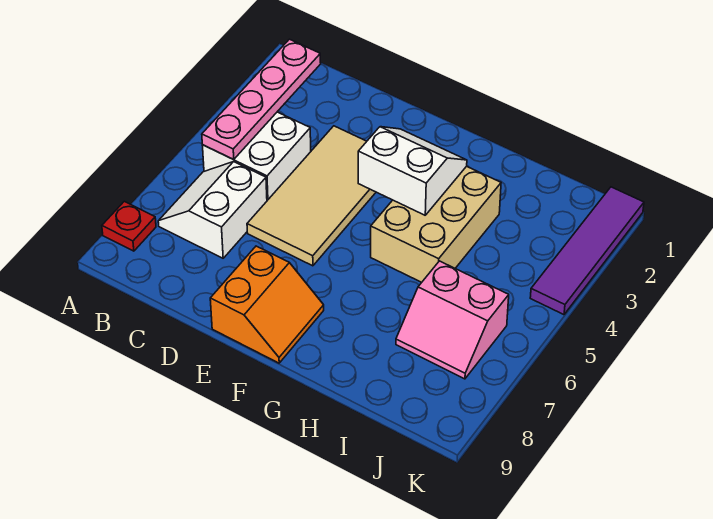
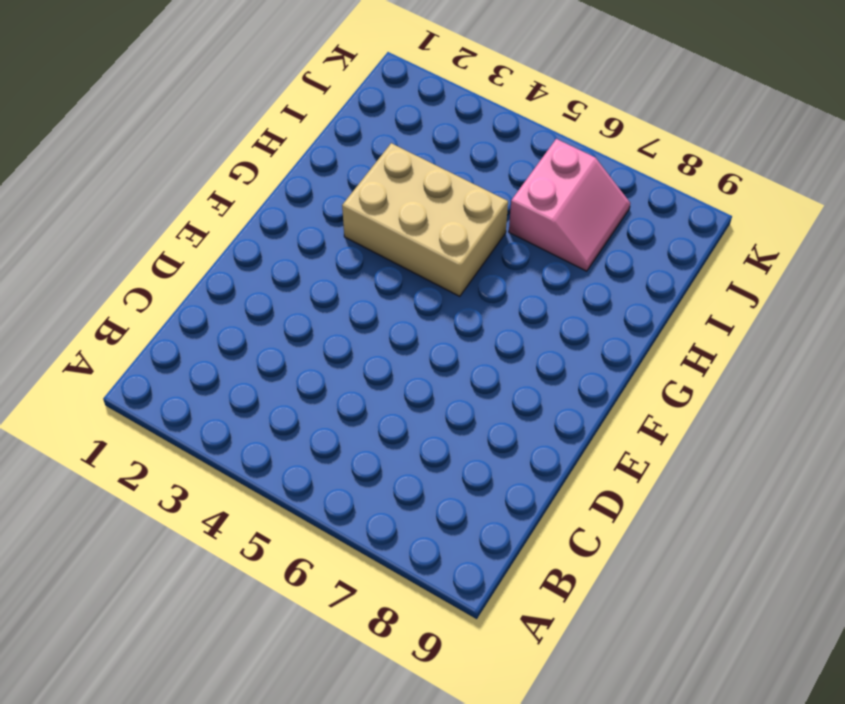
none -> red 1x1 plate [102,201,156,251]
none -> white 2x2 brick [202,112,311,200]

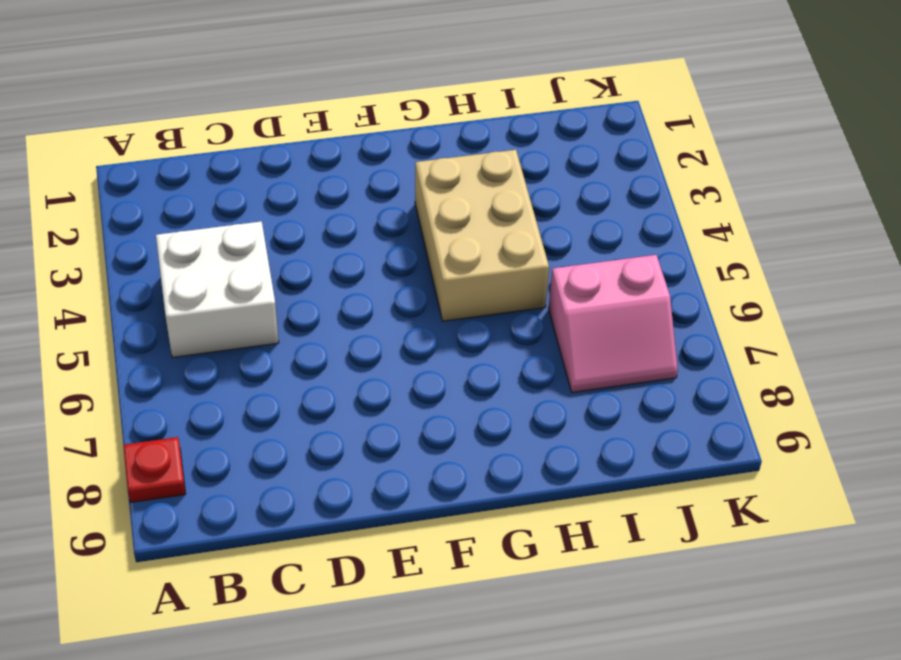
none -> white 2x2 slope [158,162,267,258]
none -> tan 2x4 tile [247,126,376,266]

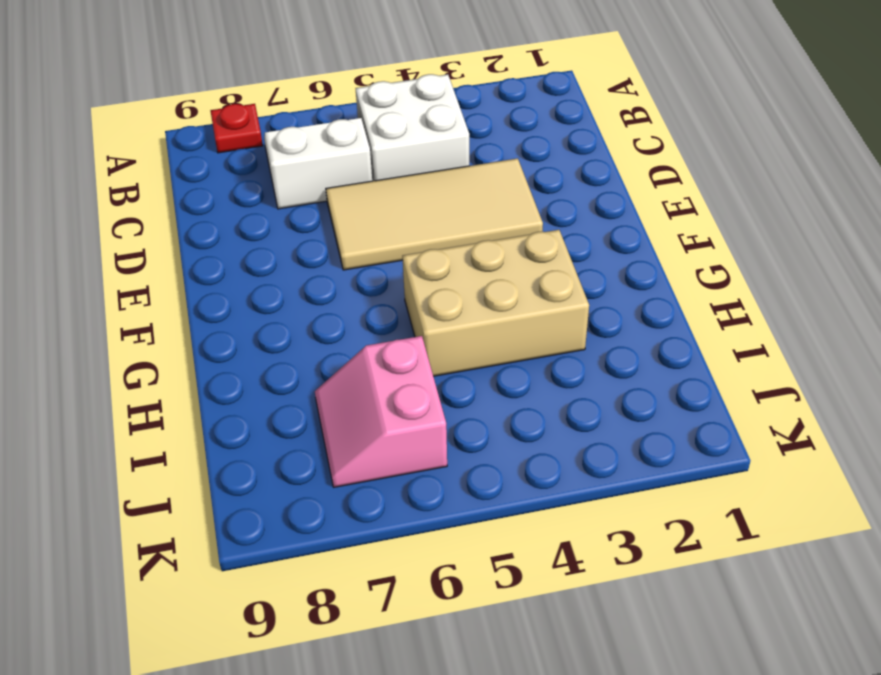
none -> orange 2x2 slope [210,246,324,363]
none -> purple 1x4 tile [530,187,644,315]

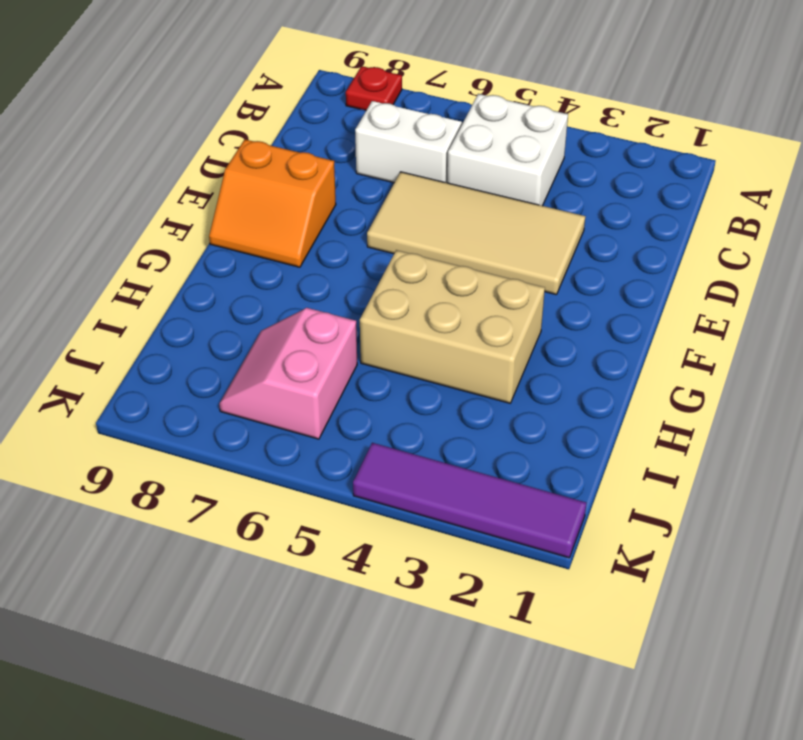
none -> pink 1x4 plate [202,39,321,159]
none -> white 2x2 slope [358,127,467,215]

